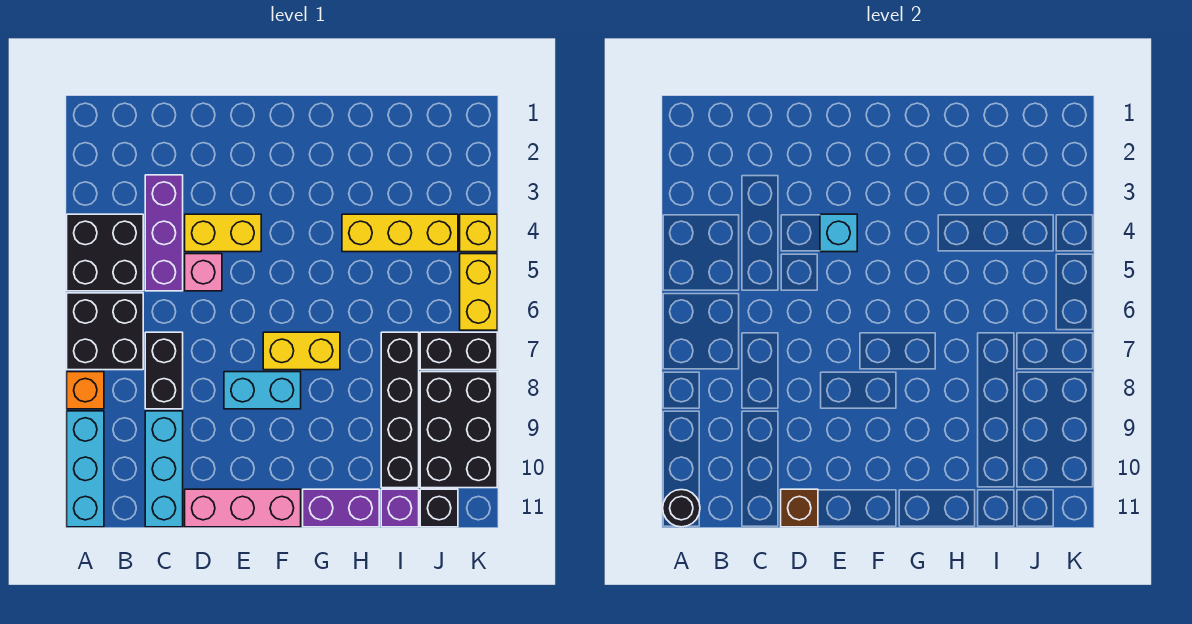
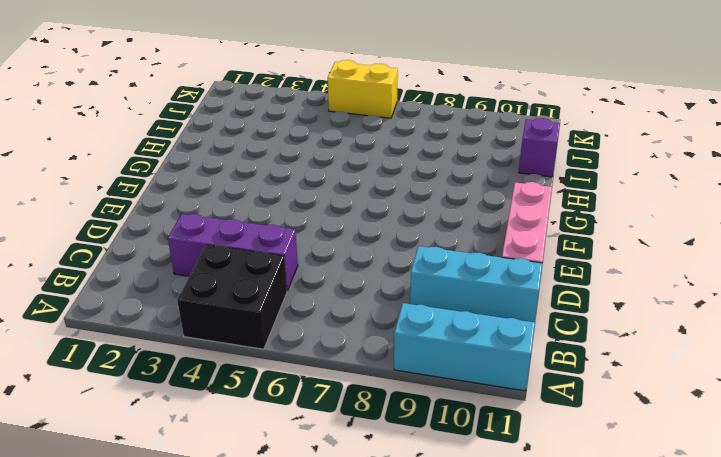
none -> black 2x2 brick [67,293,143,370]
none -> orange 1x1 brick [67,372,104,409]
none -> black 1x2 brick [145,332,183,409]

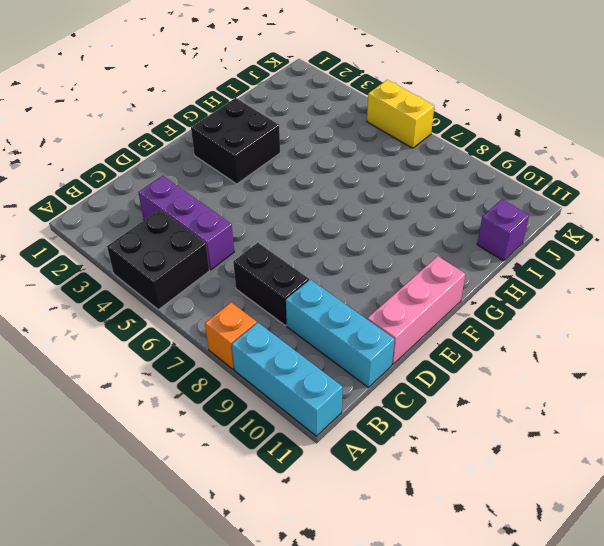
black 2x2 brick [191,98,280,184] -> black 2x2 brick moved to [67,293,143,370]
none -> yellow 1x2 brick [185,214,261,252]
none -> pink 1x1 brick [185,254,222,291]
none -> cyan 1x2 brick [224,372,301,409]

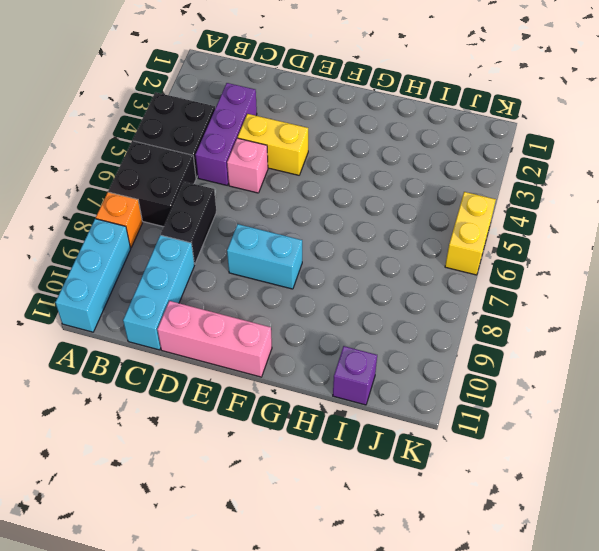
none -> yellow 1x2 brick [263,332,340,370]
none -> purple 1x2 brick [303,489,379,527]
none -> yellow 1x3 brick [342,214,458,252]

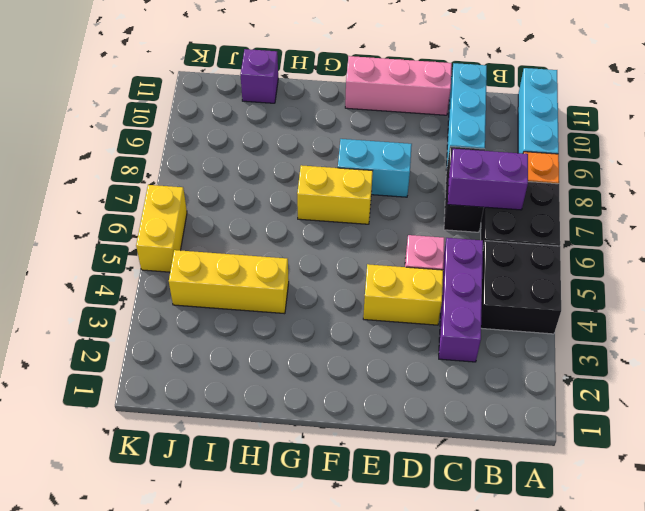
purple 1x2 brick [448,149,528,210] -> purple 1x2 brick moved to [303,489,379,527]
none -> black 1x4 brick [381,332,419,488]
none -> black 1x2 brick [420,332,497,370]
none -> black 2x3 brick [420,372,497,488]

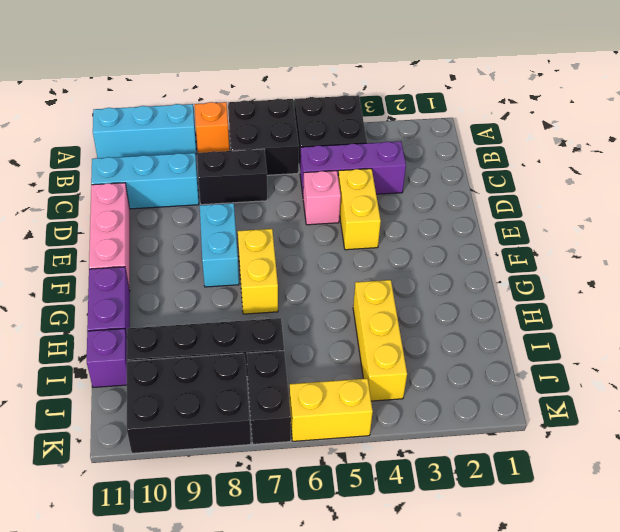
none -> black 1x1 brick [420,489,458,527]
none -> yellow 1x1 brick [460,214,497,252]
none -> black 1x1 round brick [663,490,700,527]

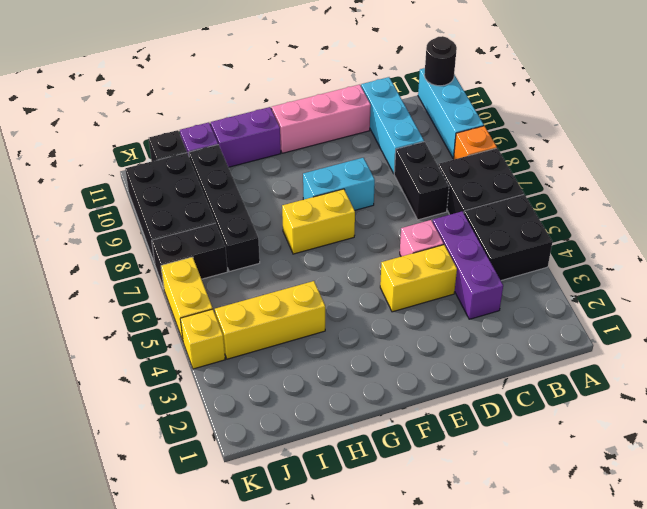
none -> brown 1x1 brick [781,489,818,527]
none -> cyan 1x1 brick [820,214,857,252]

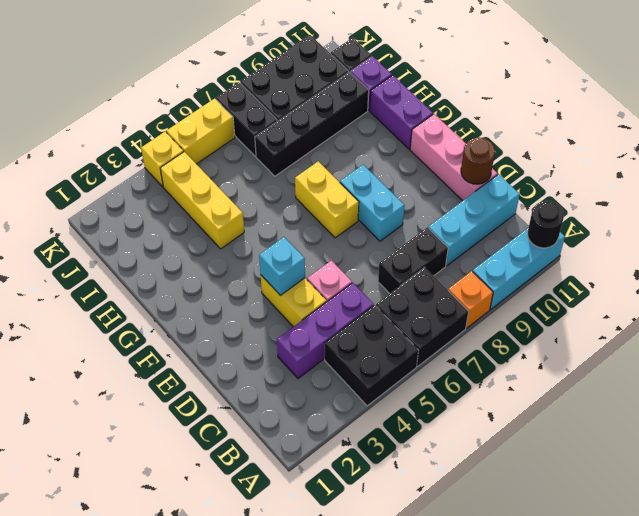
brown 1x1 round brick [461,137,495,184] -> brown 1x1 brick [781,489,818,527]

